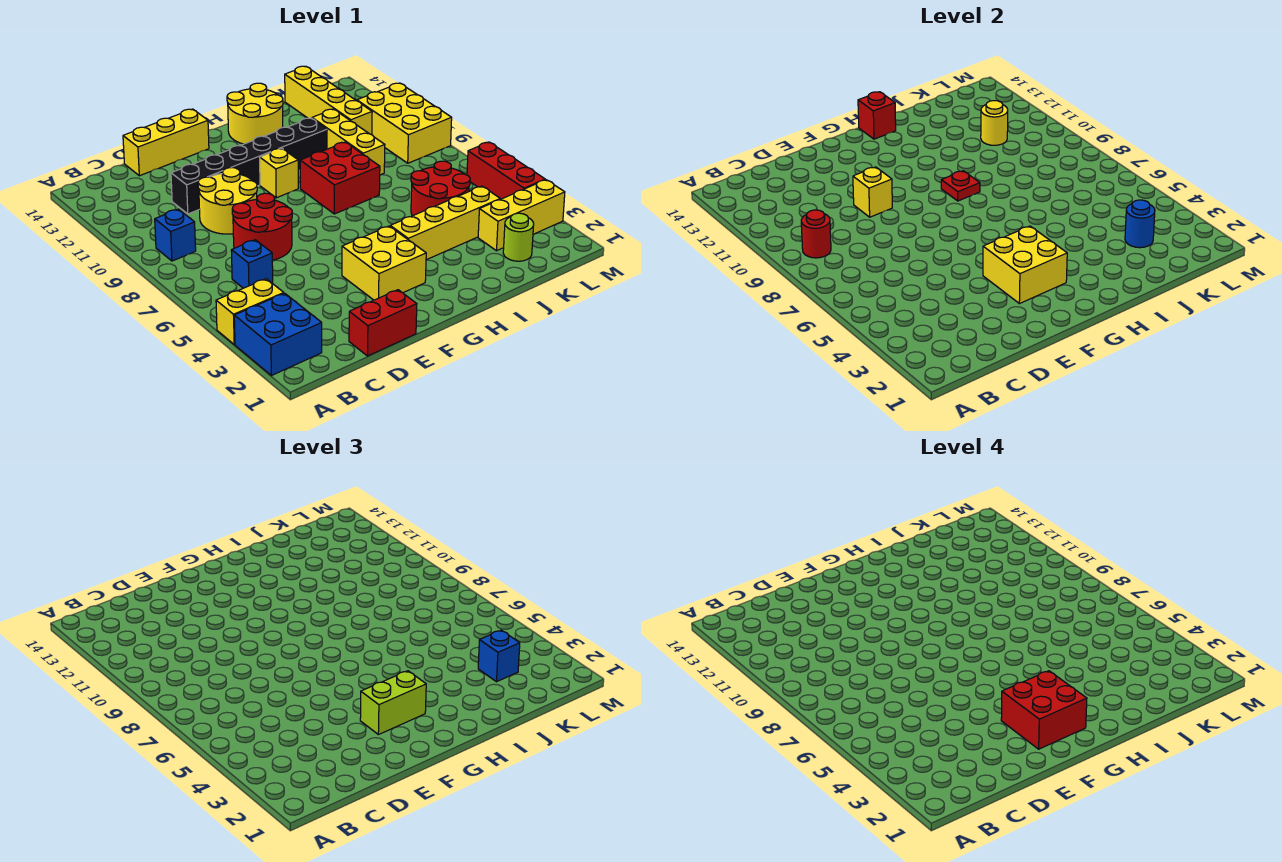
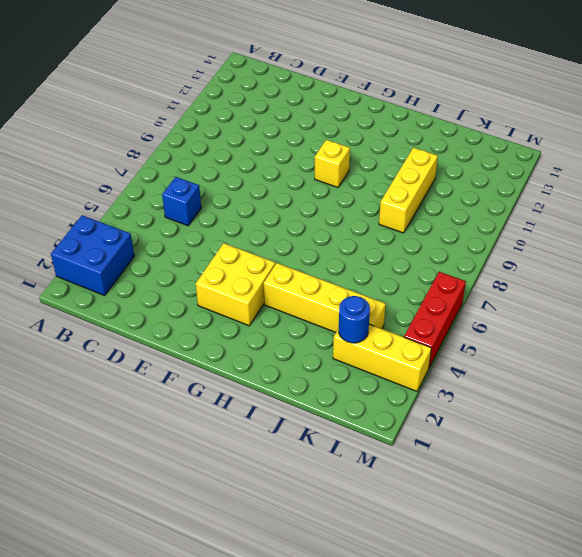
none -> yellow 1x2 brick [216,279,284,344]
none -> blue 1x1 brick [155,209,196,261]
none -> red 1x2 brick [349,290,417,356]
none -> red 2x2 round brick [232,193,292,260]

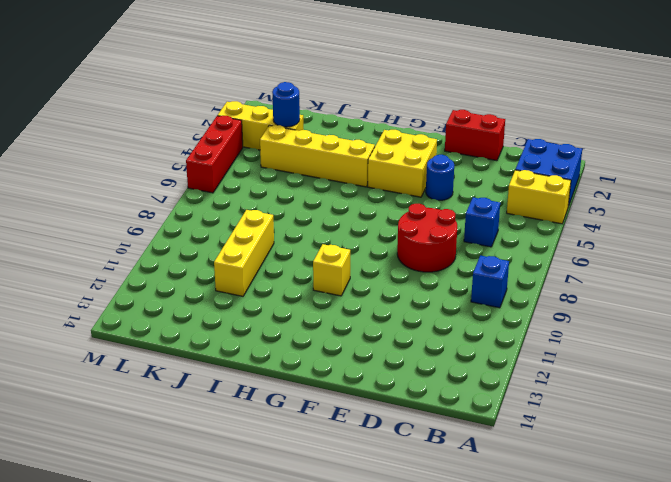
blue 1x1 round brick [426,155,454,200] -> none
none -> yellow 2x2 round brick [198,168,257,234]
none -> black 1x6 brick [171,118,327,214]
none -> yellow 1x3 brick [123,109,209,176]
none -> red 2x2 brick [300,142,380,214]

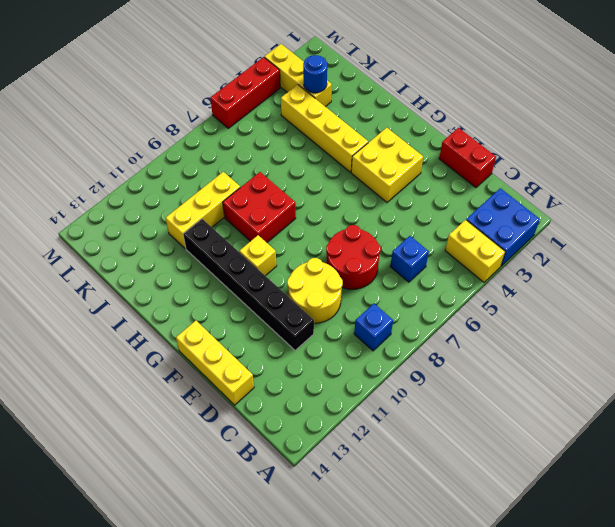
none -> yellow 2x2 round brick [227,83,283,144]
none -> red 2x2 round brick [411,161,470,216]
none -> lime 1x1 round brick [503,213,534,261]
none -> yellow 1x4 brick [285,66,372,135]

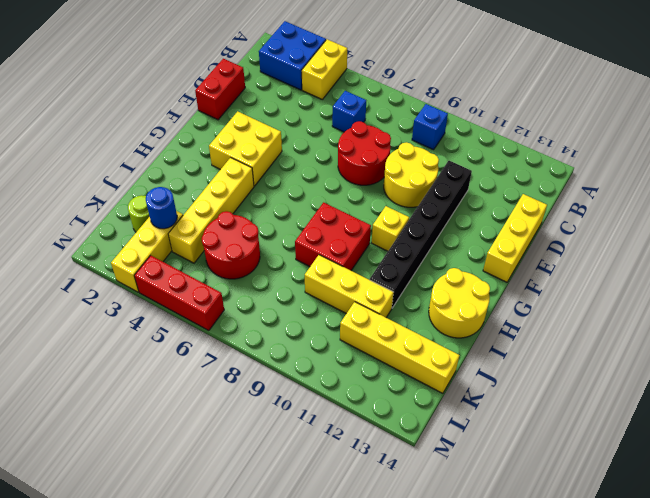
none -> yellow 2x3 brick [357,83,452,163]
none -> red 1x1 round brick [801,210,831,258]
none -> yellow 1x1 brick [853,167,892,217]
none -> yellow 2x2 brick [983,226,1067,304]

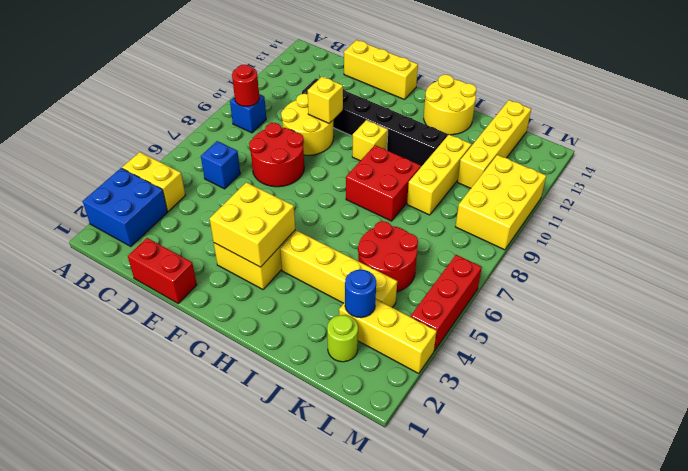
none -> red 1x1 plate [941,171,980,201]
none -> red 1x1 brick [858,92,896,139]
none -> yellow 1x1 round brick [981,101,1008,145]
none -> lime 1x2 brick [360,671,426,735]

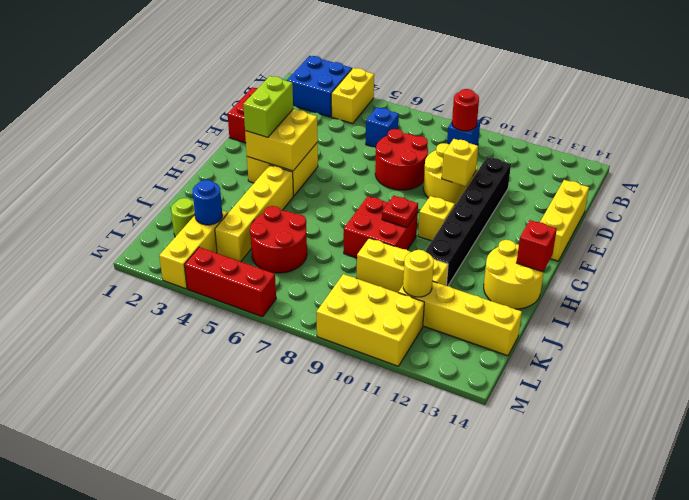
none -> blue 1x1 brick [478,630,520,682]
none -> red 2x2 brick [1001,671,1087,749]

